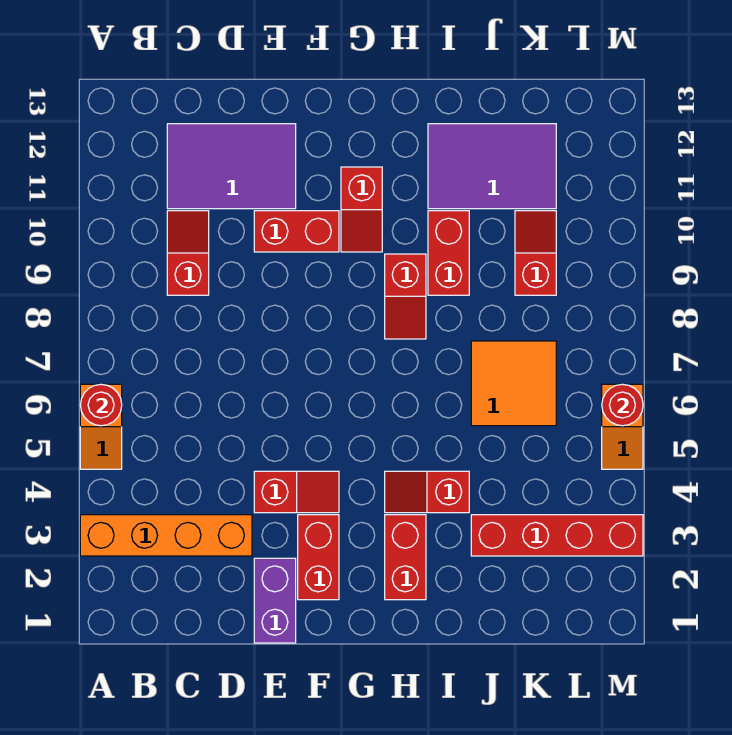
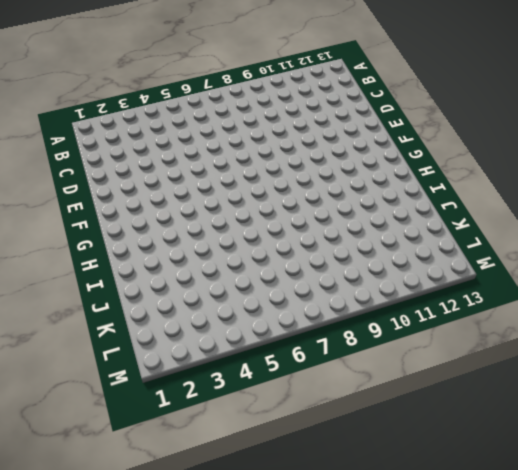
none -> orange 1x4 brick [80,515,252,556]
none -> orange 1x2 slope [80,384,122,469]
none -> red 1x2 slope [167,211,209,295]

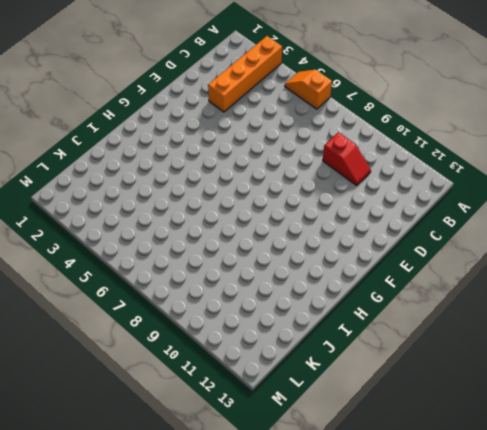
none -> purple 2x3 tile [167,124,296,209]
none -> purple 1x2 brick [254,558,296,643]
none -> red 1x2 slope [254,471,339,513]

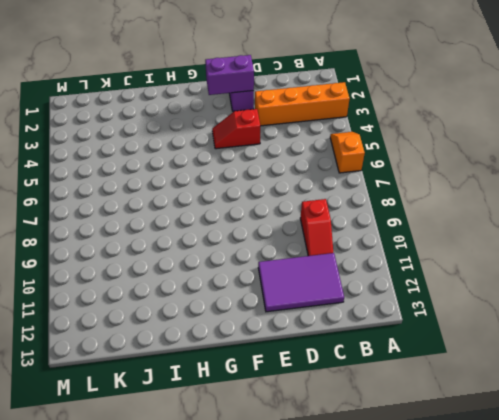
purple 1x2 brick [205,55,254,95] -> none
none -> red 1x2 brick [254,211,339,252]
none -> red 1x2 brick [298,515,339,600]
none -> red 1x2 slope [341,167,382,252]

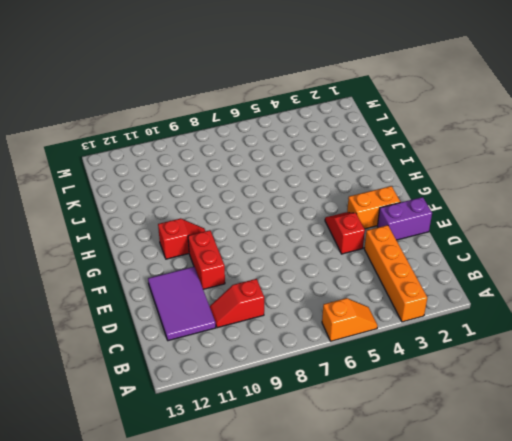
orange 1x2 brick [347,186,400,229] -> red 1x2 brick [298,515,339,600]
none -> red 1x2 brick [385,515,426,600]
none -> red 1x2 slope [385,471,469,513]
none -> red 1x2 slope [385,254,426,339]

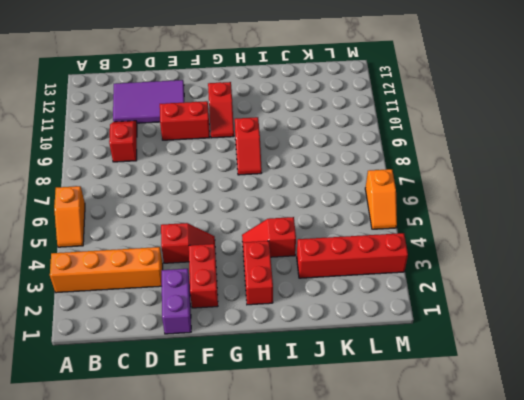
none -> red 1x2 brick [428,211,469,295]
none -> purple 2x3 tile [428,124,556,209]
none -> orange 2x2 tile [471,341,556,426]

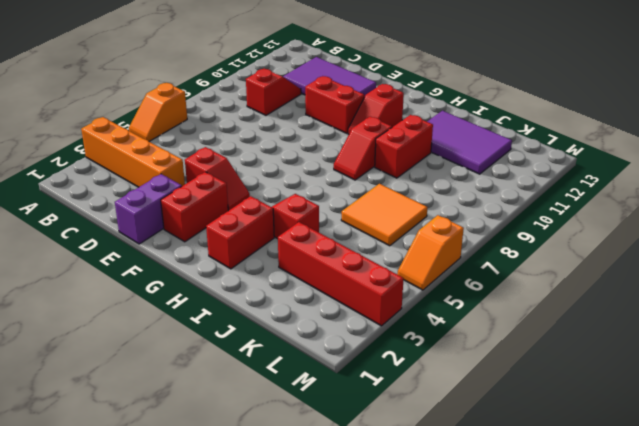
none -> red 1x2 slope [515,211,556,295]
none -> red 1x1 round brick [80,384,122,426]
none -> red 1x1 round brick [602,384,643,426]

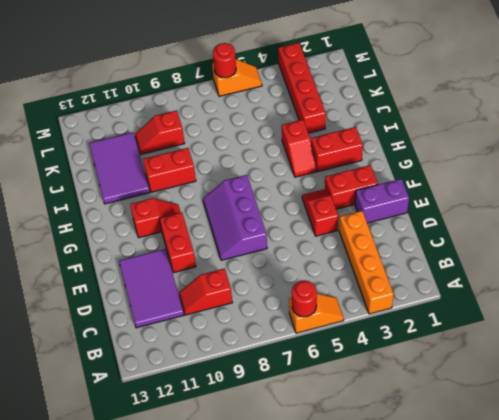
purple 2x3 slope [203,175,267,260] -> none
none -> red 1x2 slope [385,254,426,339]
none -> orange 2x2 tile [471,341,556,426]

